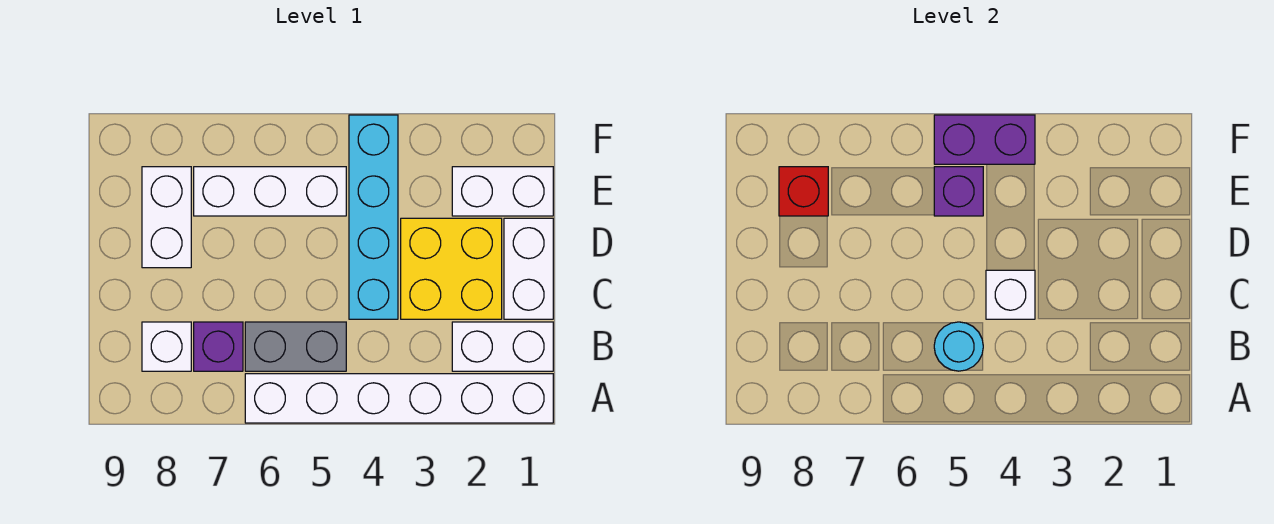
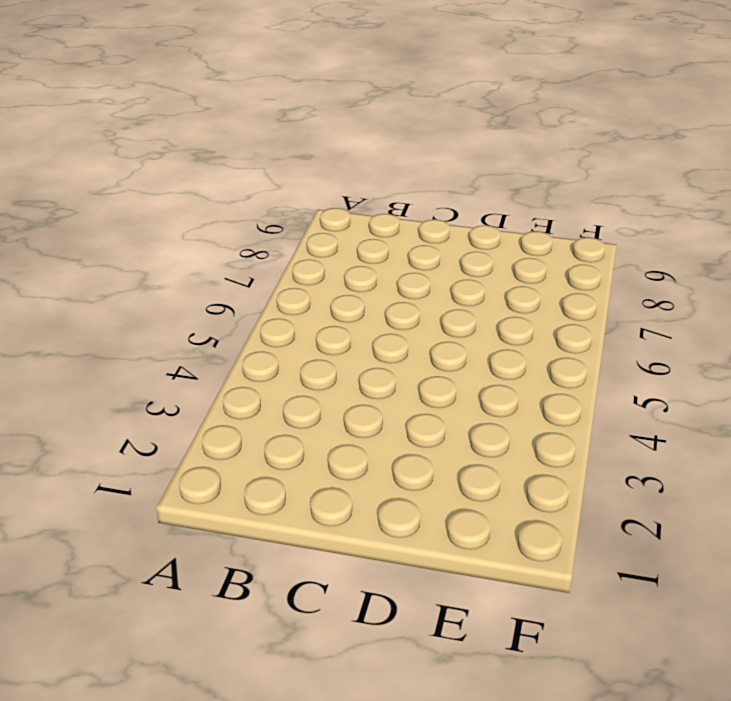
none -> white 1x6 brick [245,374,553,423]
none -> white 1x2 brick [452,322,553,371]
none -> grey 1x2 brick [245,322,346,371]

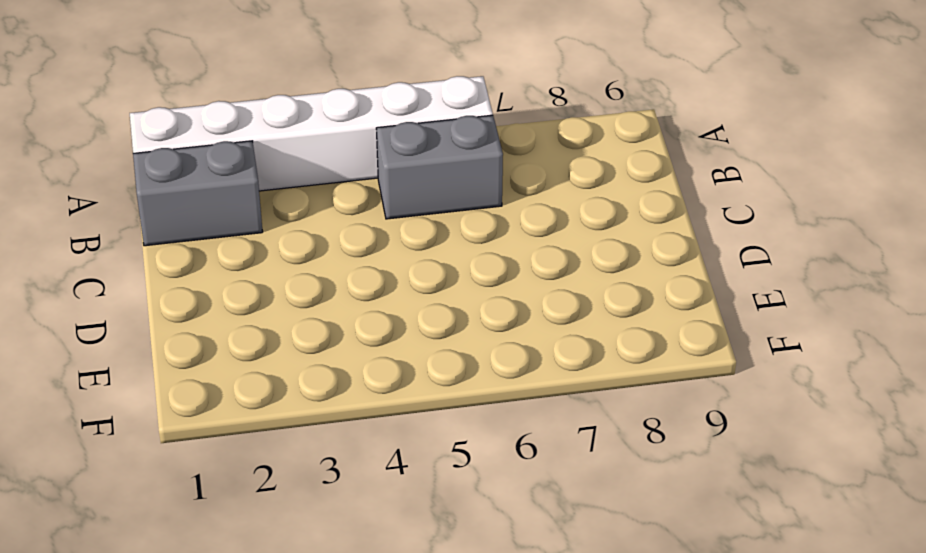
grey 1x2 brick [133,141,263,246] -> white 1x2 brick [452,322,553,371]
none -> purple 1x1 brick [194,322,243,371]
none -> white 1x1 brick [142,322,191,371]
none -> white 1x2 brick [504,218,553,319]

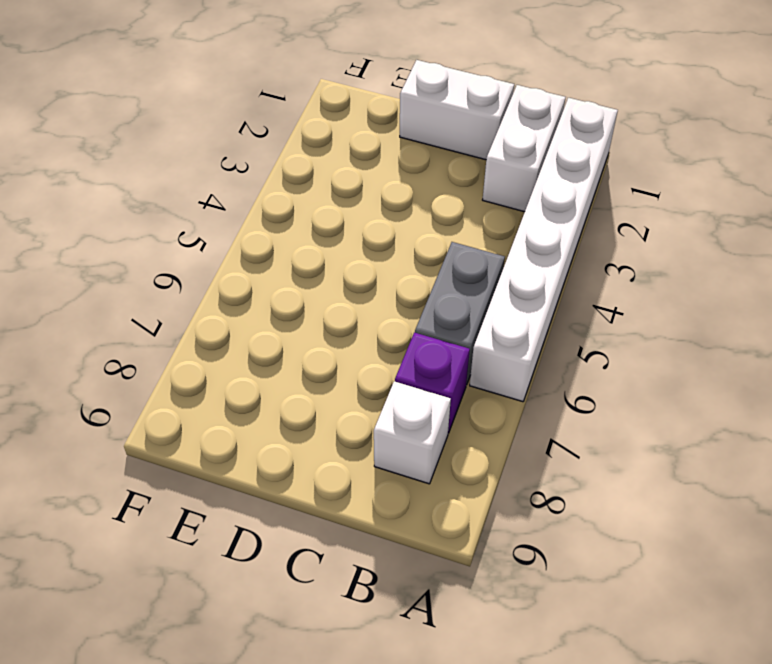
none -> yellow 2x2 brick [401,218,502,319]
none -> cyan 1x4 brick [349,115,398,319]
none -> white 1x2 brick [142,167,191,268]

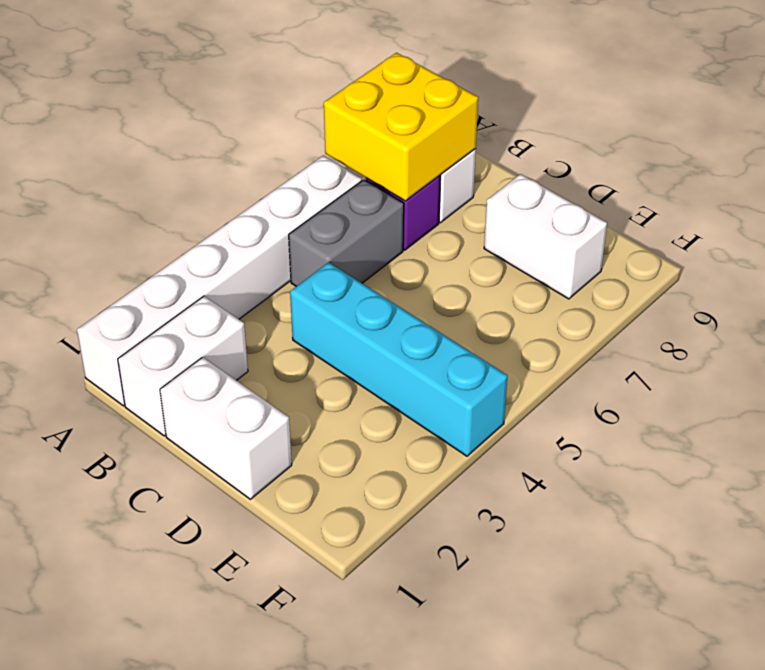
yellow 2x2 brick [324,53,478,201] -> yellow 2x2 brick moved to [401,218,502,319]
none -> white 1x2 brick [452,167,553,216]
none -> white 1x3 brick [194,167,346,216]
none -> cyan 1x1 round brick [934,322,983,371]

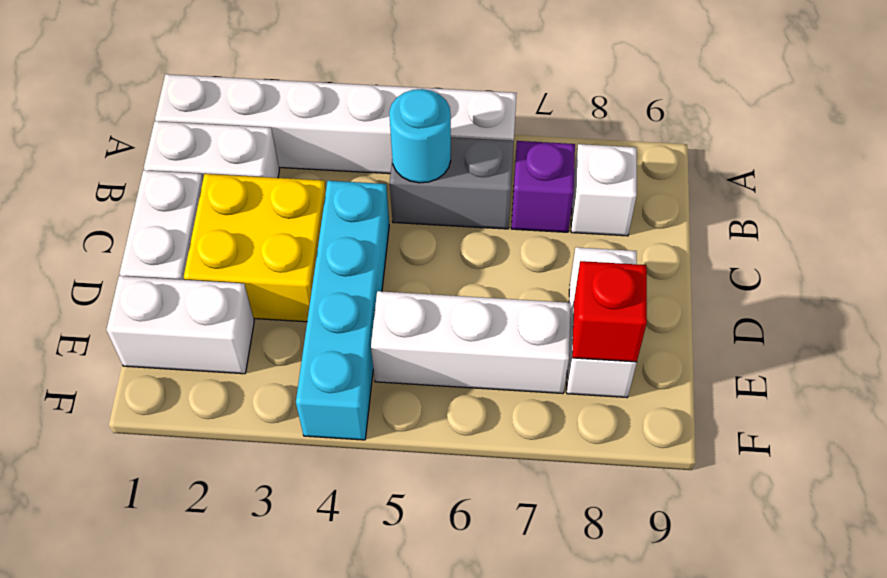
none -> white 1x1 brick [986,270,1035,319]
none -> purple 1x1 brick [934,167,983,216]
none -> purple 1x2 brick [934,115,1035,164]

